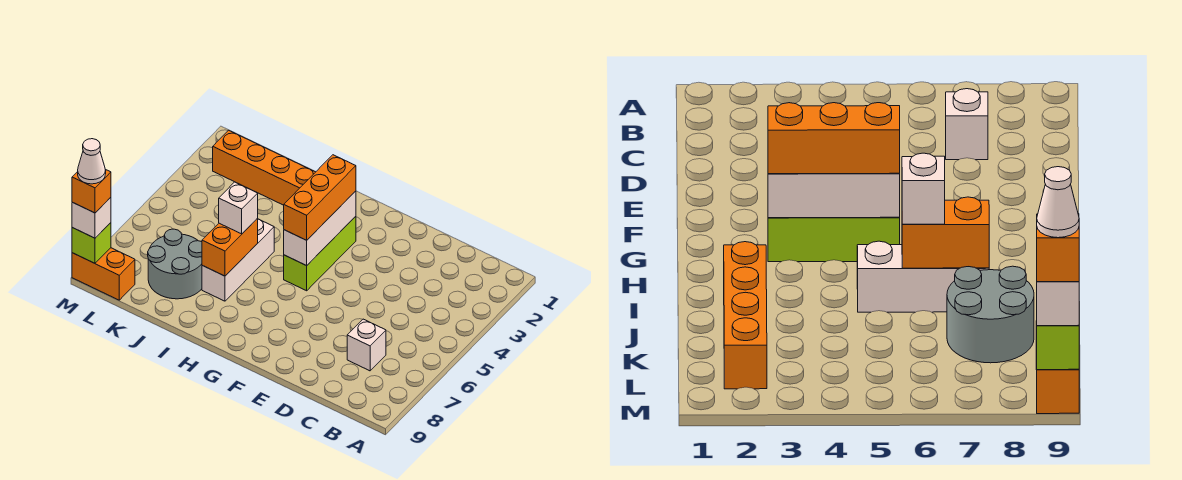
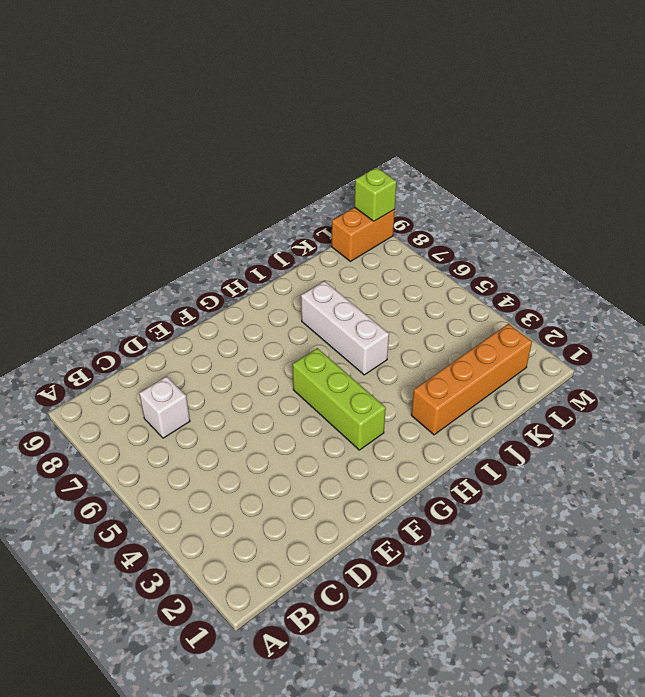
none -> grey 2x2 round brick [148,229,202,299]
none -> white 1x3 brick [284,191,356,266]
none -> orange 1x2 brick [202,218,258,276]

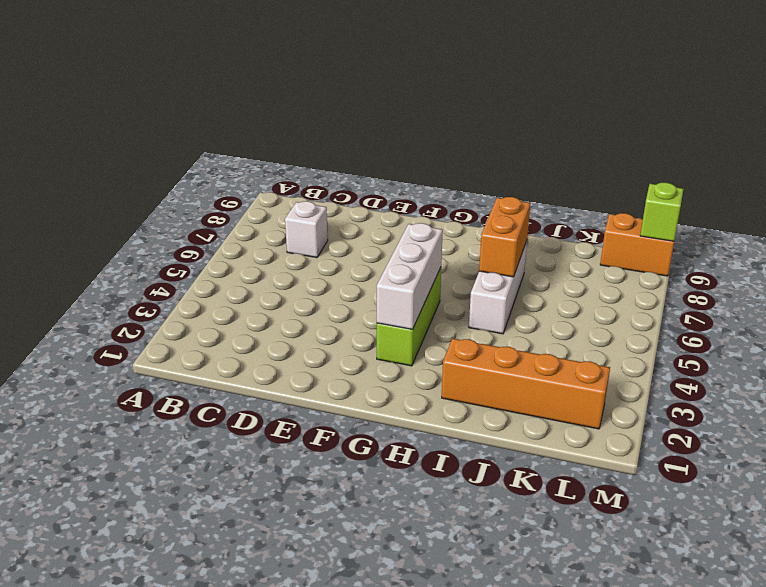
none -> grey 2x2 round brick [148,229,202,299]
none -> orange 1x3 brick [284,155,356,240]
none -> white 1x1 brick [219,182,258,234]

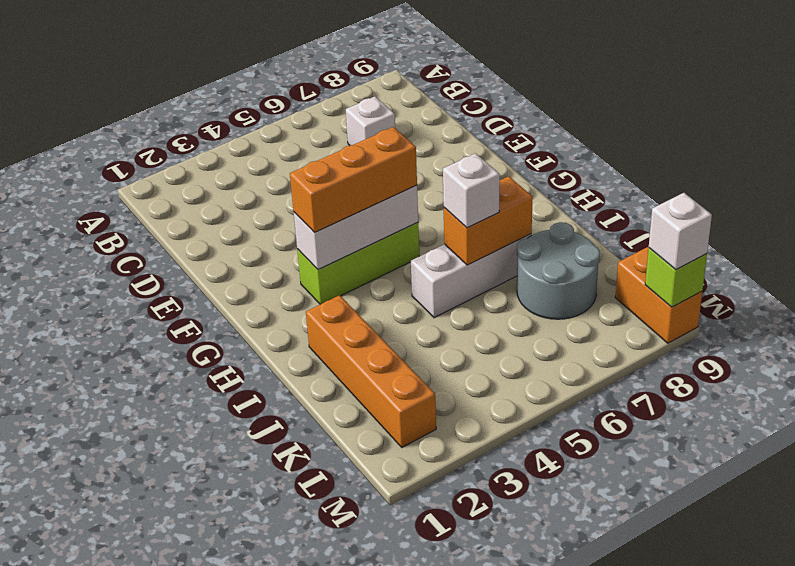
none -> orange 1x1 brick [72,170,111,213]
none -> white 1x1 cone [78,139,106,184]

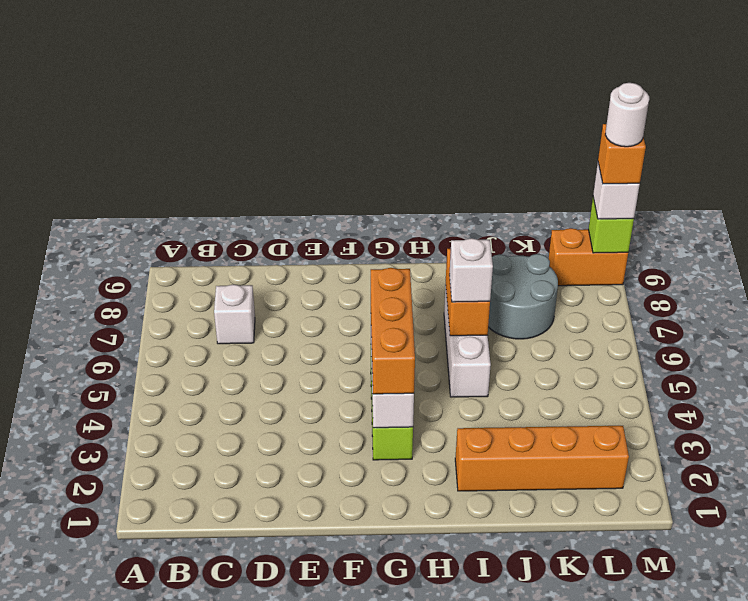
white 1x1 round brick [605,83,649,147] -> white 1x1 cone [78,139,106,184]

